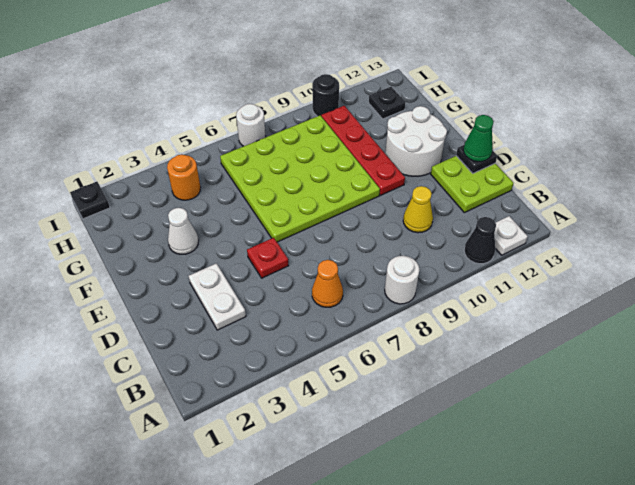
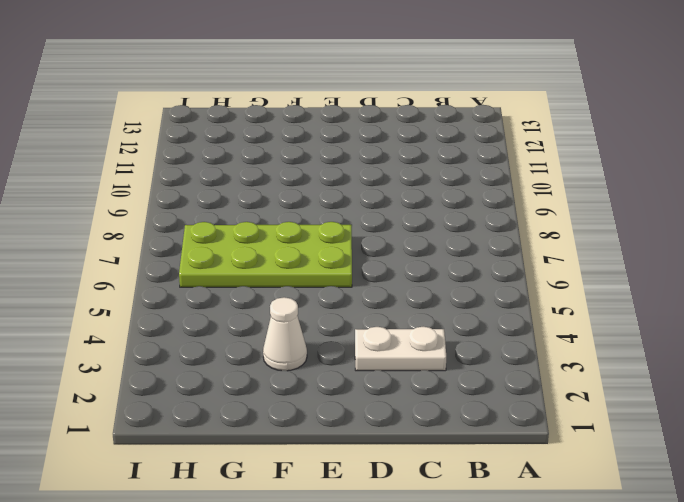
lime 2x4 plate [179,222,352,287] -> lime 4x4 plate [220,116,380,242]
none -> white 1x1 round brick [385,256,419,304]
none -> black 1x1 cone [464,217,496,264]
none -> white 1x1 plate [494,216,528,255]

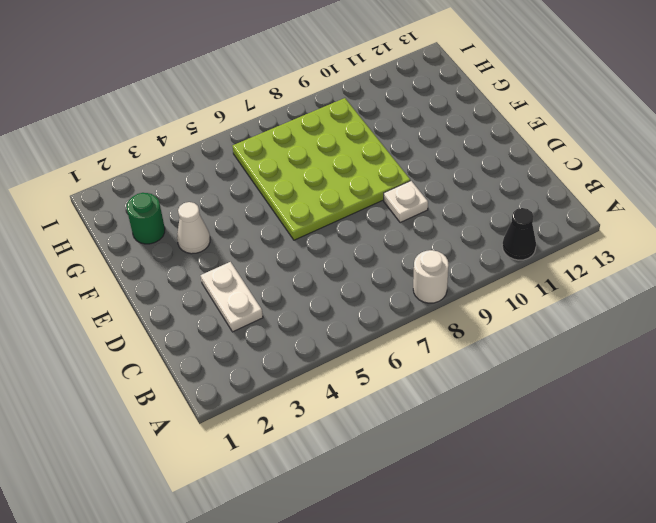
white 1x1 plate [384,181,428,223] -> white 1x1 plate moved to [494,216,528,255]
green 1x1 round brick [127,193,165,244] -> none
none -> orange 1x1 cone [312,260,343,307]
none -> yellow 1x1 cone [403,186,433,233]
none -> lime 2x2 plate [431,156,514,213]

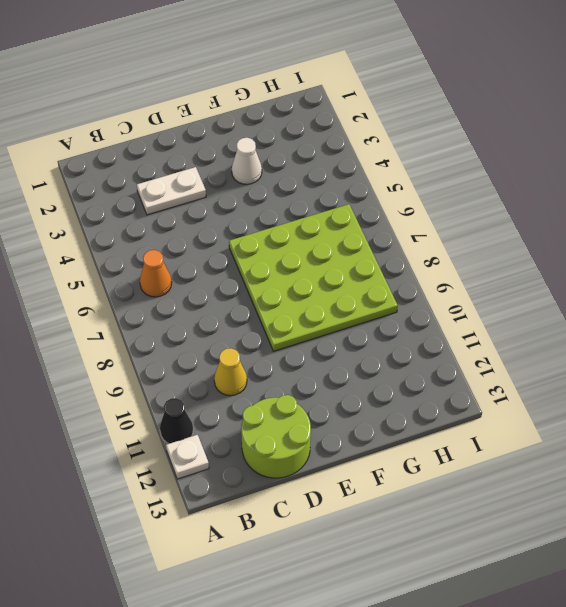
lime 2x2 round brick [241,395,311,478] -> lime 2x2 plate [431,156,514,213]
none -> white 1x1 round brick [385,256,419,304]
none -> red 1x1 plate [247,238,289,278]
none -> red 1x4 plate [321,106,405,195]

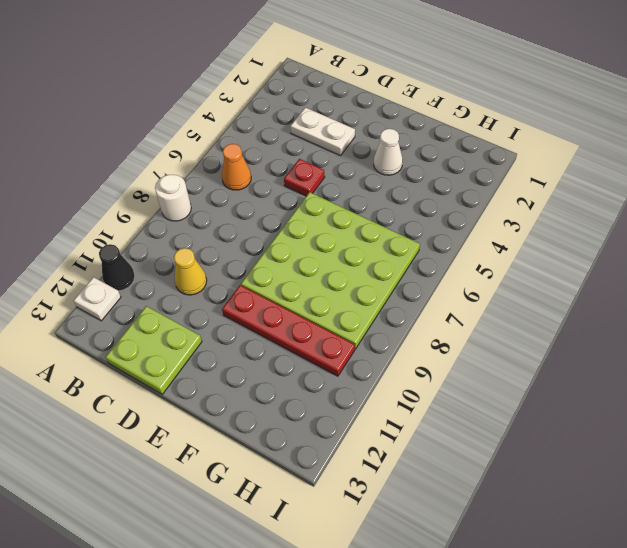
none -> white 2x2 round brick [385,106,447,176]
none -> orange 1x1 round brick [167,154,201,200]
none -> black 1x1 plate [369,87,405,119]

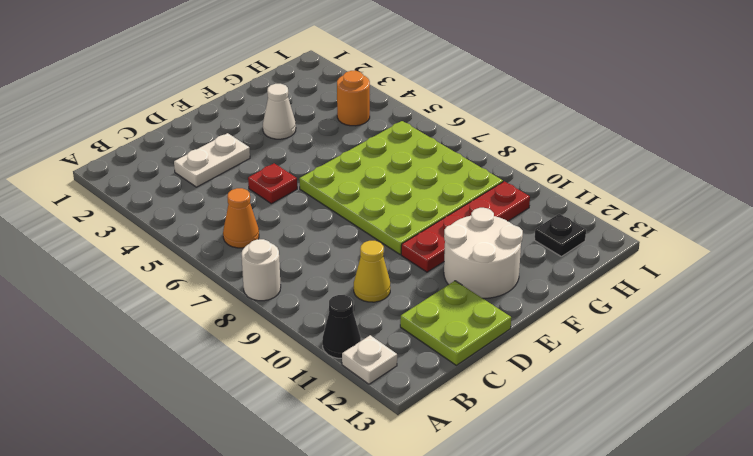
none -> black 1x1 plate [70,182,110,219]
none -> white 1x1 round brick [236,104,266,146]
none -> black 1x1 round brick [312,74,339,116]

